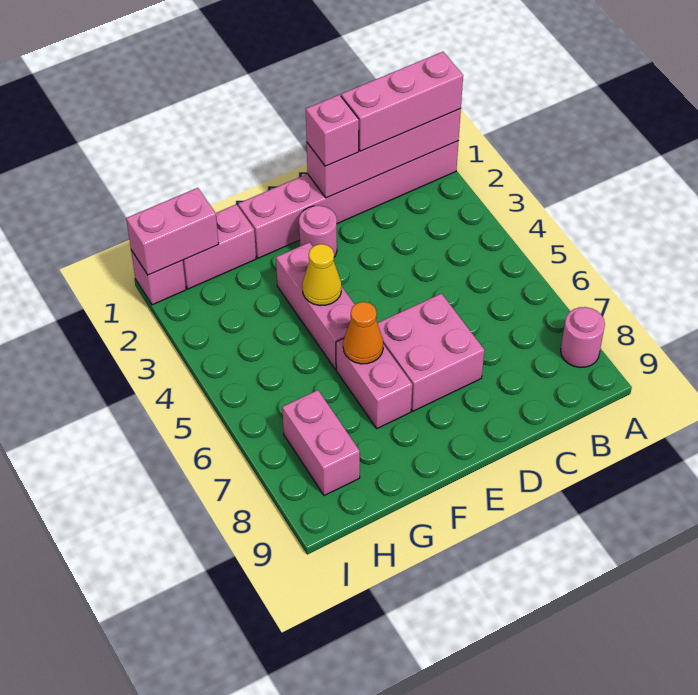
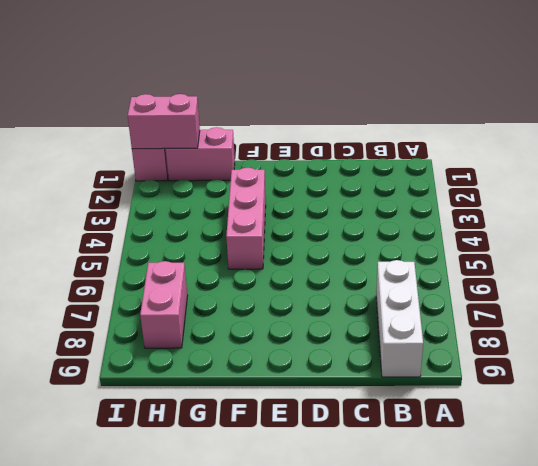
white 1x3 brick [376,260,423,377] -> none
none -> pink 1x6 brick [238,141,459,258]
none -> pink 1x1 round brick [561,307,605,367]
none -> pink 2x2 brick [378,294,484,411]

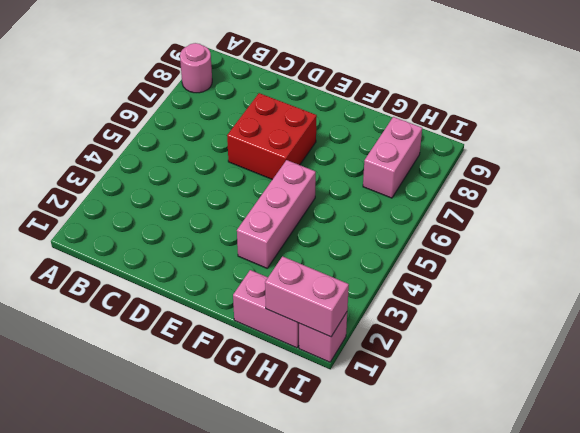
red 2x2 brick [227,93,317,179] -> pink 2x2 brick [378,294,484,411]
none -> pink 1x6 brick [238,141,459,258]
none -> pink 1x1 round brick [299,205,337,257]
none -> pink 1x2 brick [336,339,412,428]

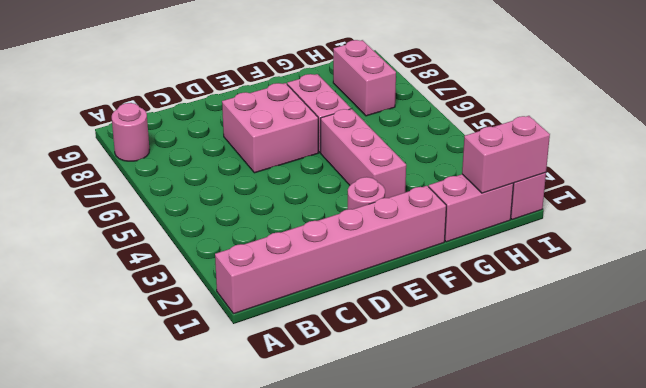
none -> pink 1x4 brick [307,109,461,198]
none -> yellow 1x1 cone [302,244,341,306]
none -> orange 1x1 cone [343,302,383,364]

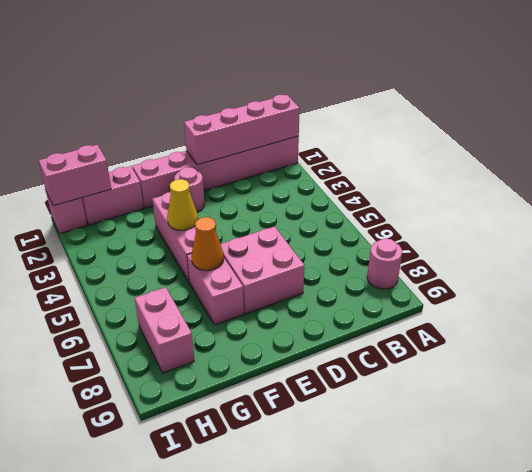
none -> pink 1x3 brick [341,52,463,151]
none -> pink 1x1 brick [306,95,359,166]

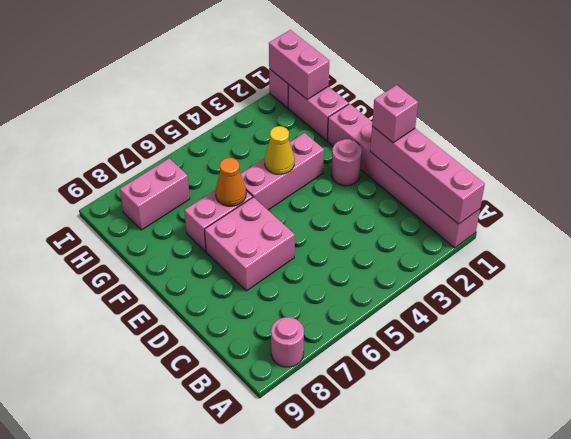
none -> pink 1x3 brick [341,52,463,151]

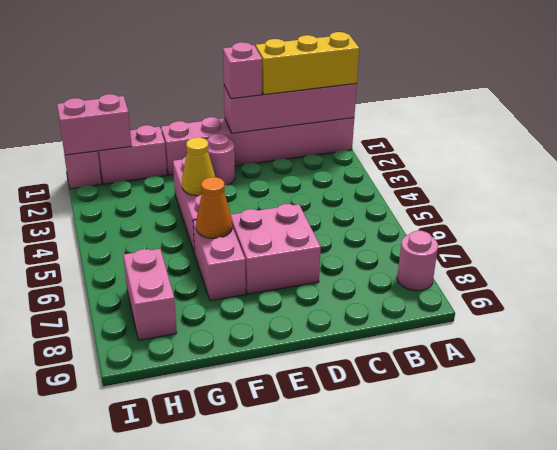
yellow 1x3 brick [256,32,359,95] -> pink 1x3 brick [341,52,463,151]

